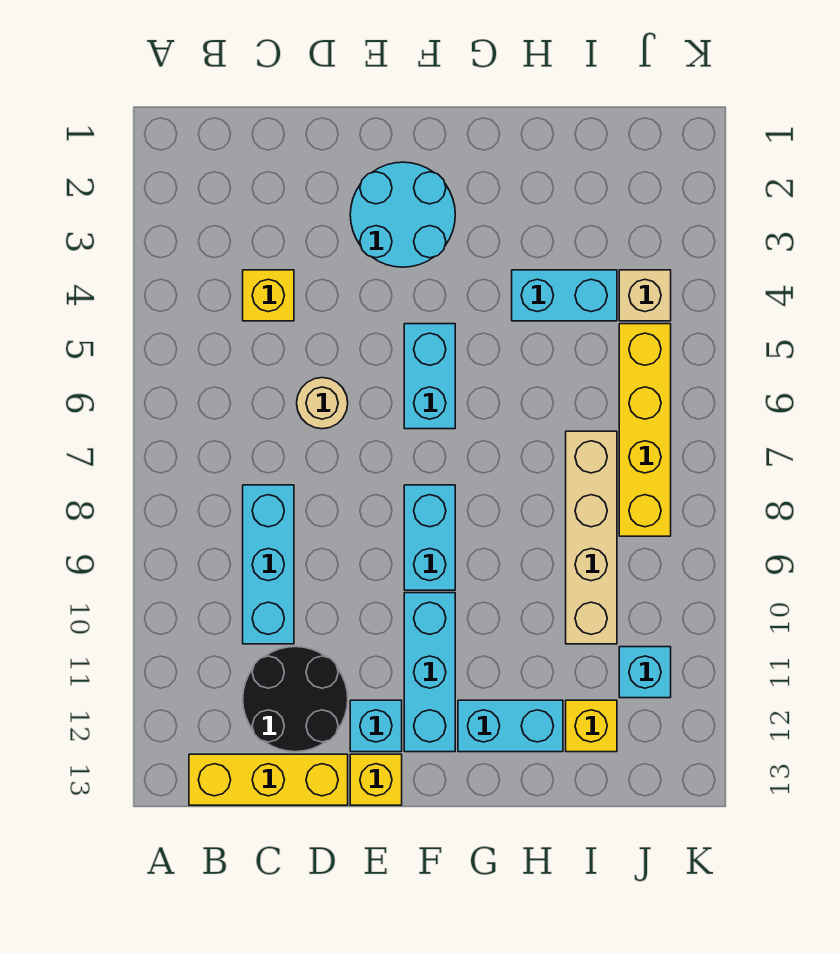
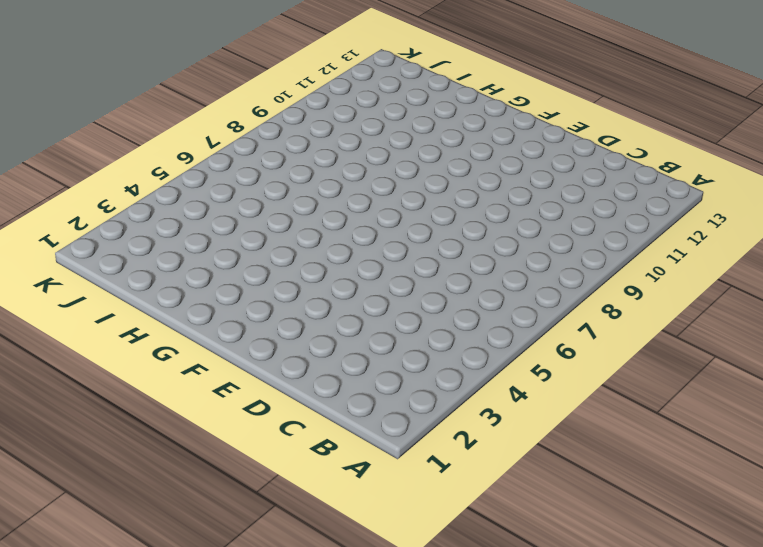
none -> yellow 1x3 brick [189,754,348,805]
none -> yellow 1x1 brick [243,270,294,321]
none -> cyan 1x3 brick [243,485,294,644]

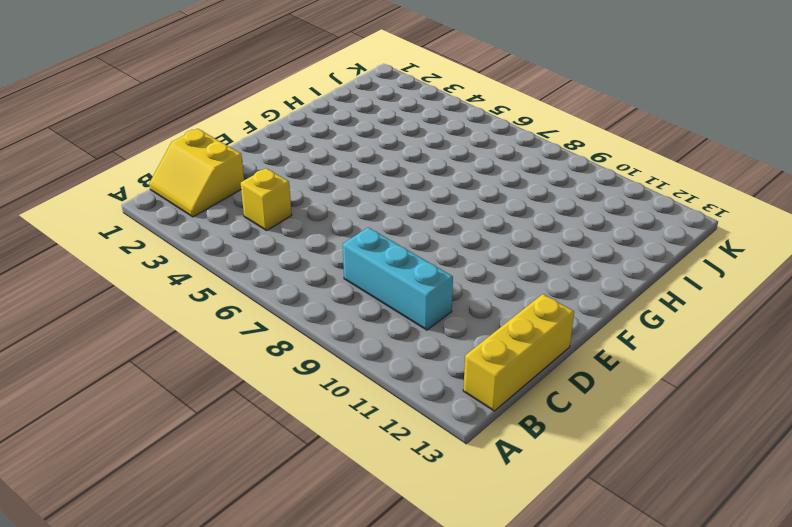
yellow 2x2 slope [149,129,244,217] -> none
none -> black 2x2 round brick [243,647,348,752]
none -> tan 1x1 round brick [297,378,348,429]
none -> cyan 2x2 round brick [350,162,455,267]

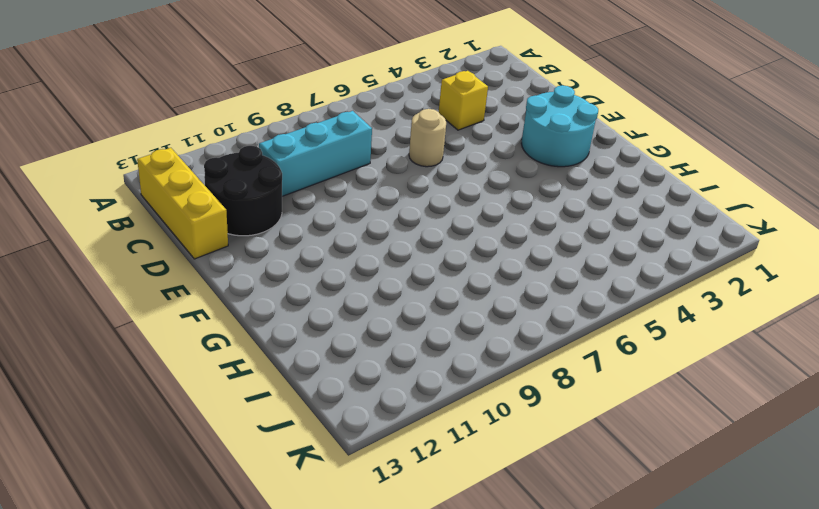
none -> cyan 1x1 brick [350,700,402,752]
none -> yellow 1x1 brick [350,754,402,805]
none -> cyan 1x2 brick [404,324,455,429]

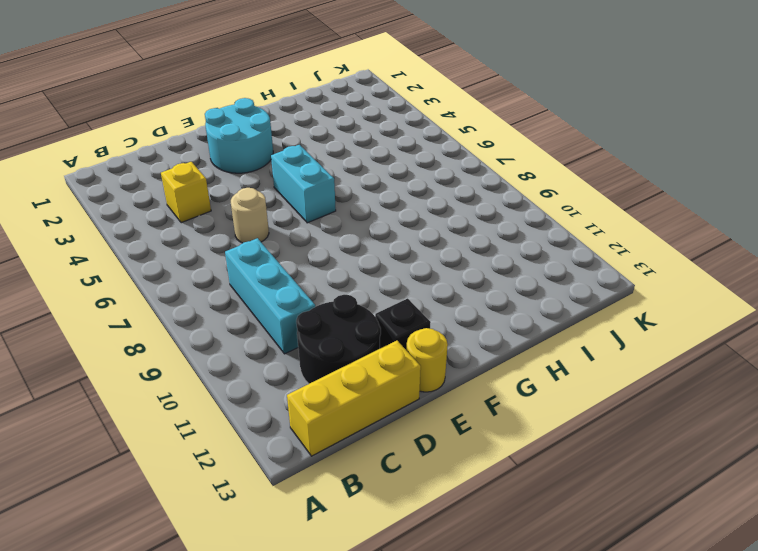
black 1x1 brick [375,298,431,351] -> cyan 1x1 brick [350,700,402,752]
yellow 1x1 round brick [407,328,448,392] -> yellow 1x1 brick [350,754,402,805]
none -> cyan 1x2 brick [404,485,455,590]
none -> cyan 1x3 brick [404,593,455,752]
none -> cyan 1x2 brick [458,700,563,752]

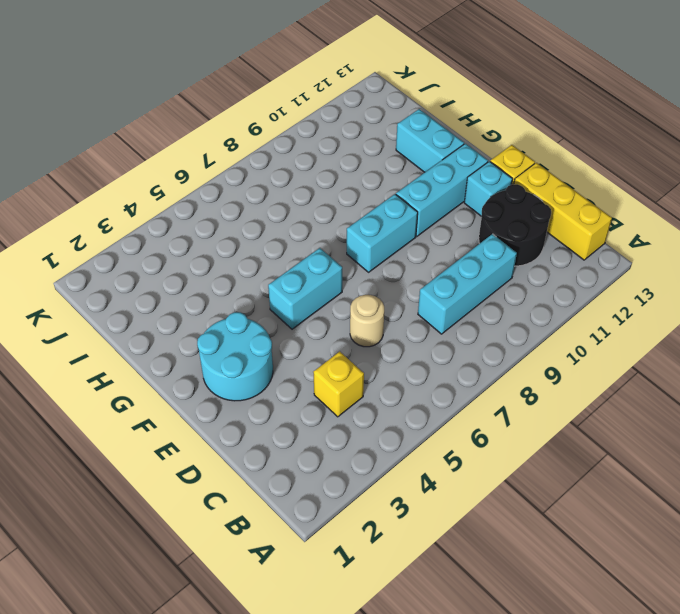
none -> cyan 1x2 brick [512,270,617,321]
none -> tan 1x4 brick [566,431,617,644]
none -> yellow 1x1 brick [566,700,617,752]

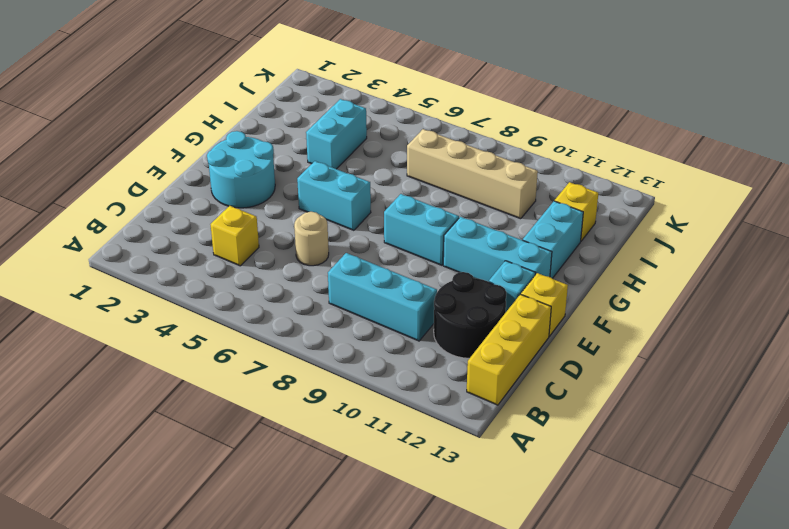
none -> tan 1x1 brick [619,270,671,321]
none -> yellow 1x4 brick [619,324,671,536]
none -> cyan 1x1 brick [619,647,671,698]

